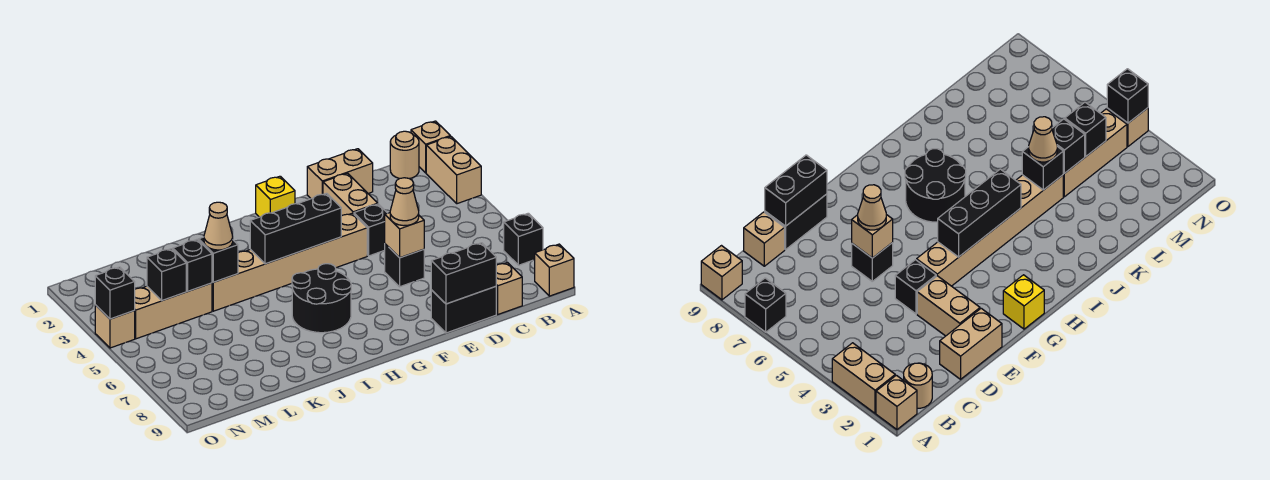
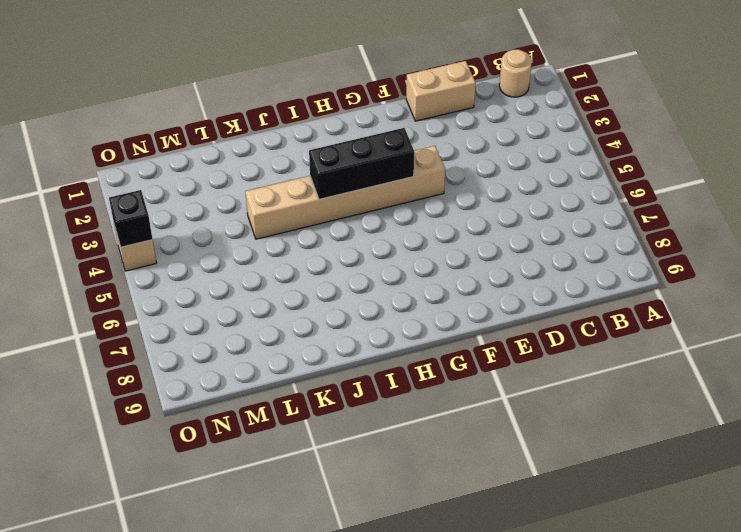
none -> tan 1x1 brick [411,121,450,173]
none -> tan 1x2 brick [426,136,481,204]
none -> black 1x1 brick [504,213,543,265]

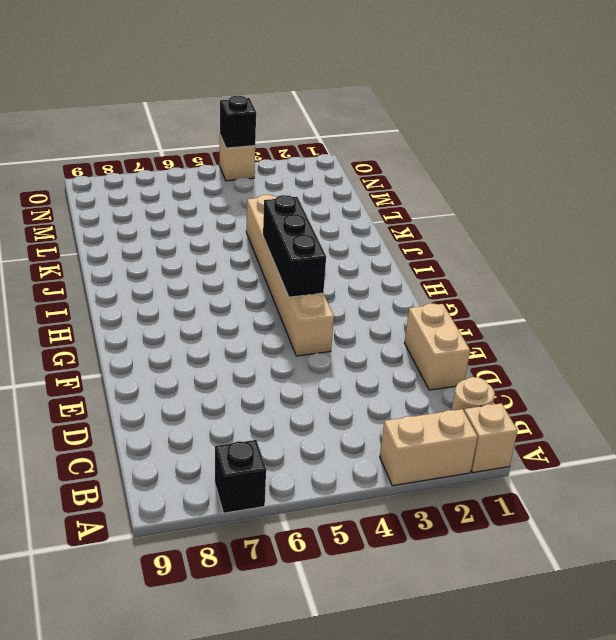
none -> tan 1x1 brick [535,244,574,296]
none -> tan 1x1 brick [496,263,522,314]
none -> black 1x2 brick [431,286,496,333]

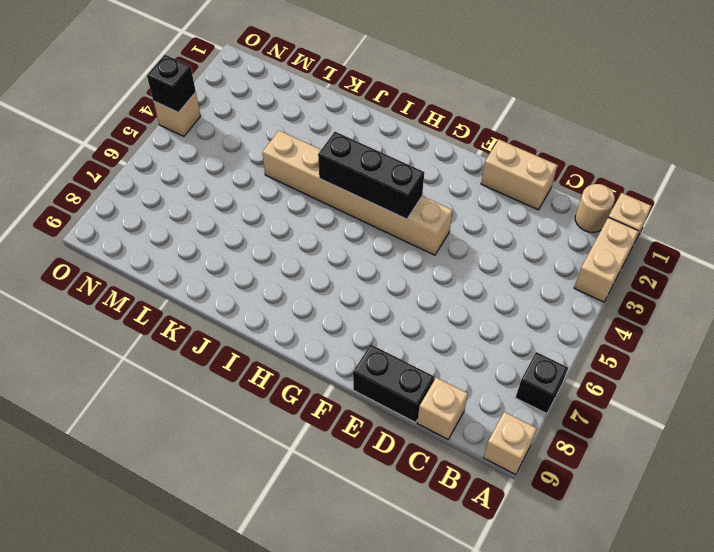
none -> tan 1x2 brick [323,173,378,216]
none -> black 1x1 brick [354,204,387,256]
none -> black 1x1 brick [385,244,424,287]

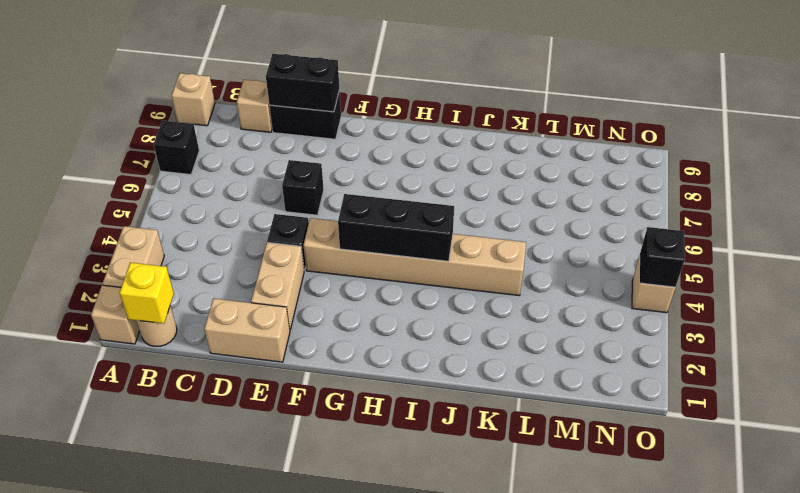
yellow 1x1 brick [119,263,174,324] -> yellow 1x1 brick moved to [256,176,295,217]
none -> black 2x2 round brick [292,264,351,333]
none -> tan 1x3 brick [134,283,212,339]
none -> tan 1x1 brick [385,213,424,258]

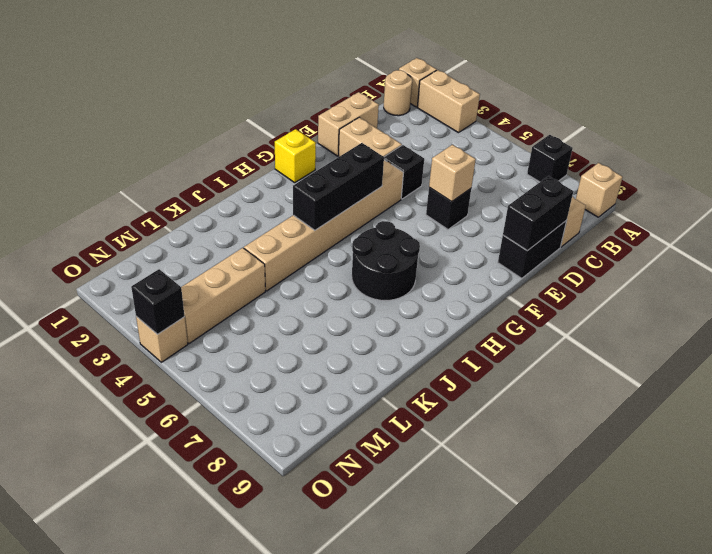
none -> black 1x1 brick [199,237,238,282]
none -> black 1x1 brick [173,239,212,291]
none -> black 1x1 brick [147,249,186,301]

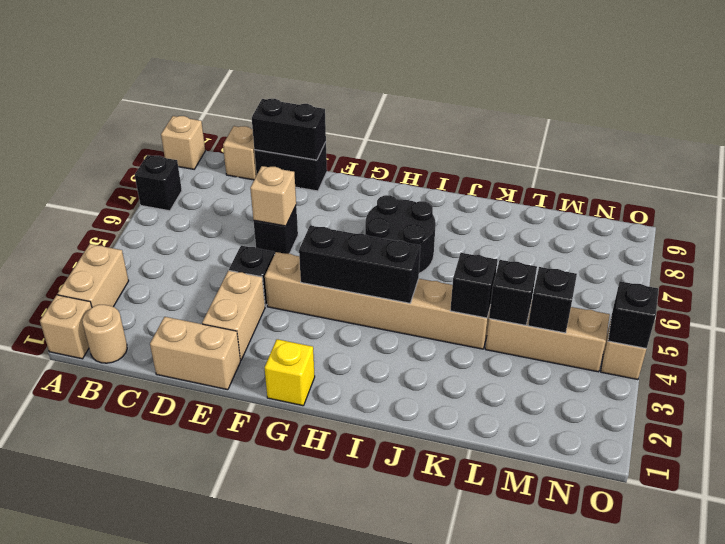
none -> tan 1x1 cone [390,178,419,226]
none -> tan 1x1 cone [204,202,233,250]

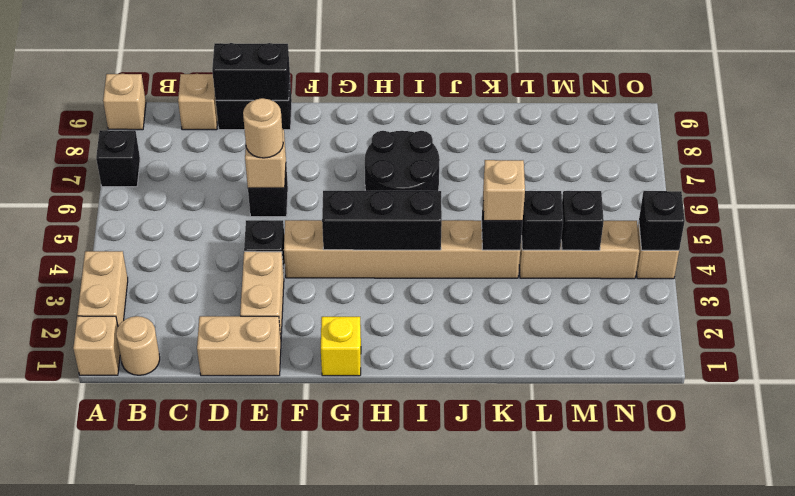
tan 1x1 round brick [243,98,283,158] -> tan 1x1 cone [390,178,419,226]
tan 1x1 brick [483,160,525,221] -> tan 1x1 cone [204,202,233,250]

